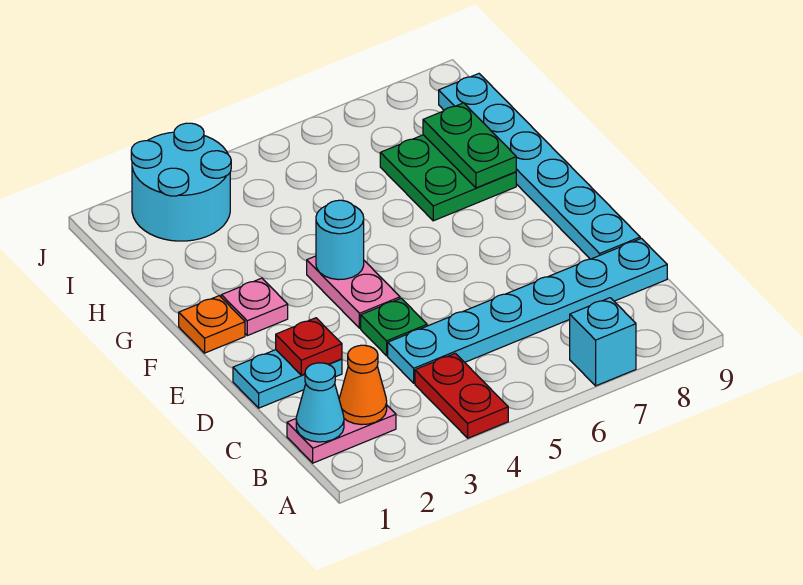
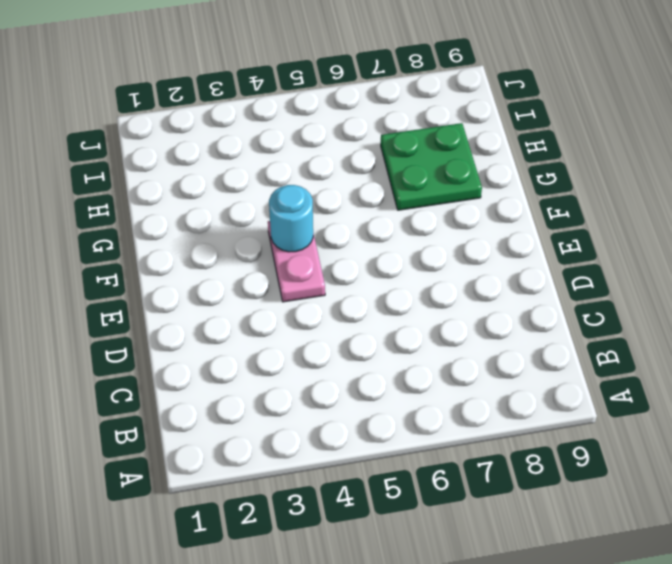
none -> red 1x2 plate [415,353,508,438]
none -> cyan 1x1 brick [570,298,636,386]
none -> pink 1x2 plate [287,406,396,463]

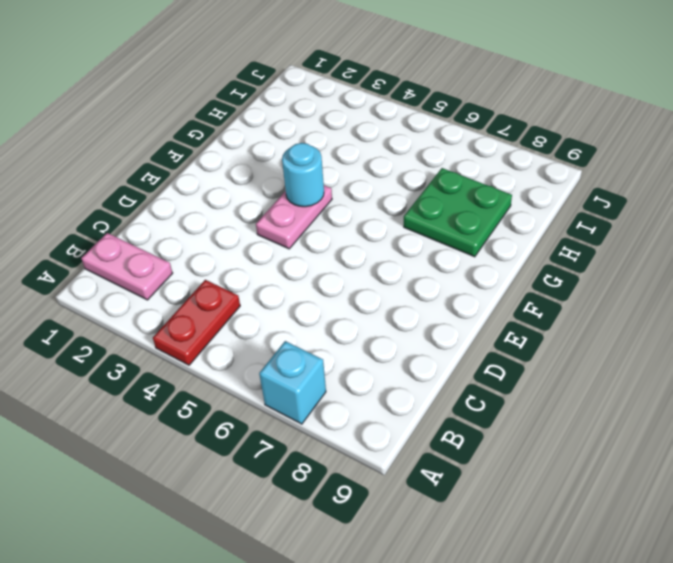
none -> cyan 1x6 plate [388,238,667,383]
none -> cyan 1x2 plate [233,350,342,408]
none -> green 1x1 plate [361,298,427,356]

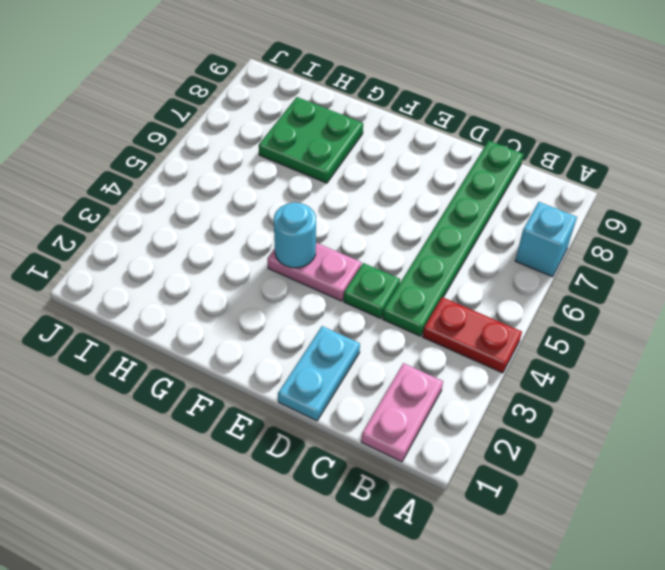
green 1x6 plate [383,141,523,336] -> cyan 1x6 plate [388,238,667,383]
none -> cyan 1x6 plate [439,74,640,259]
none -> orange 1x1 plate [179,296,245,353]
none -> pink 1x1 plate [221,278,288,336]

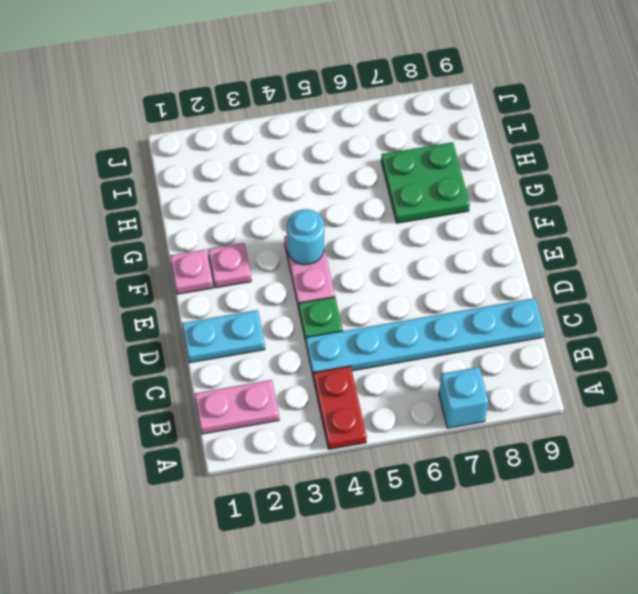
pink 1x1 plate [170,249,213,294] -> orange 1x1 plate [179,296,245,353]
none -> cyan 1x6 plate [439,74,640,259]
none -> cyan 2x2 round brick [131,123,231,241]
none -> cyan 1x1 cone [296,363,344,442]

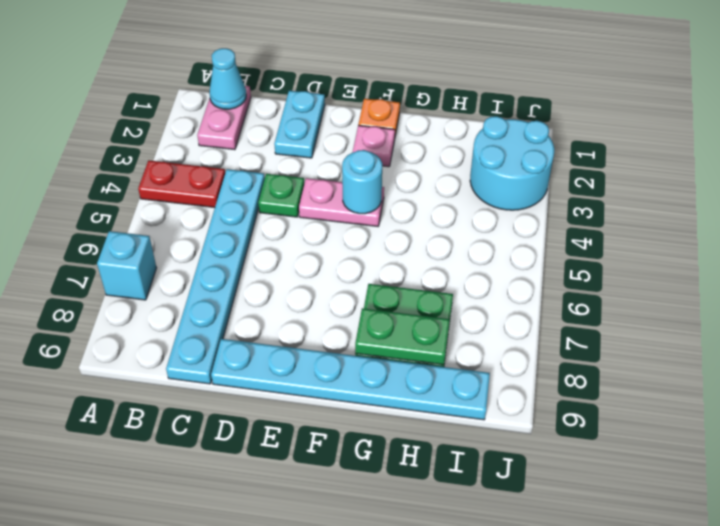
none -> orange 1x1 cone [339,345,387,425]
none -> red 1x1 plate [276,318,342,375]

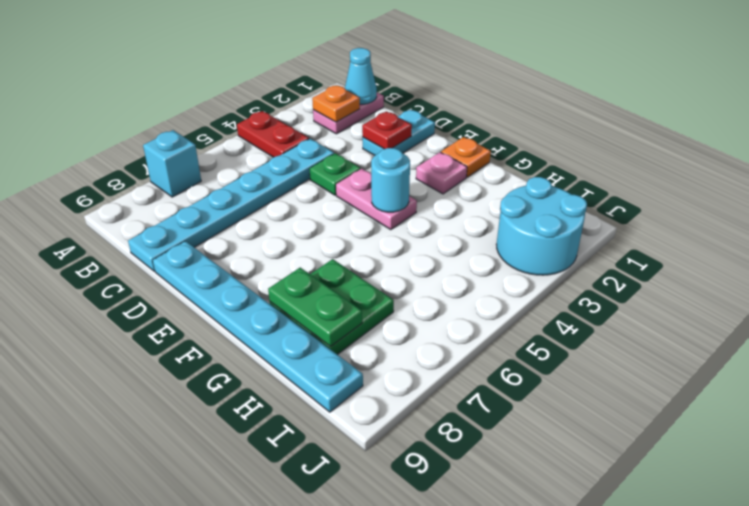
orange 1x1 plate [312,85,360,122] -> orange 1x1 cone [339,345,387,425]

